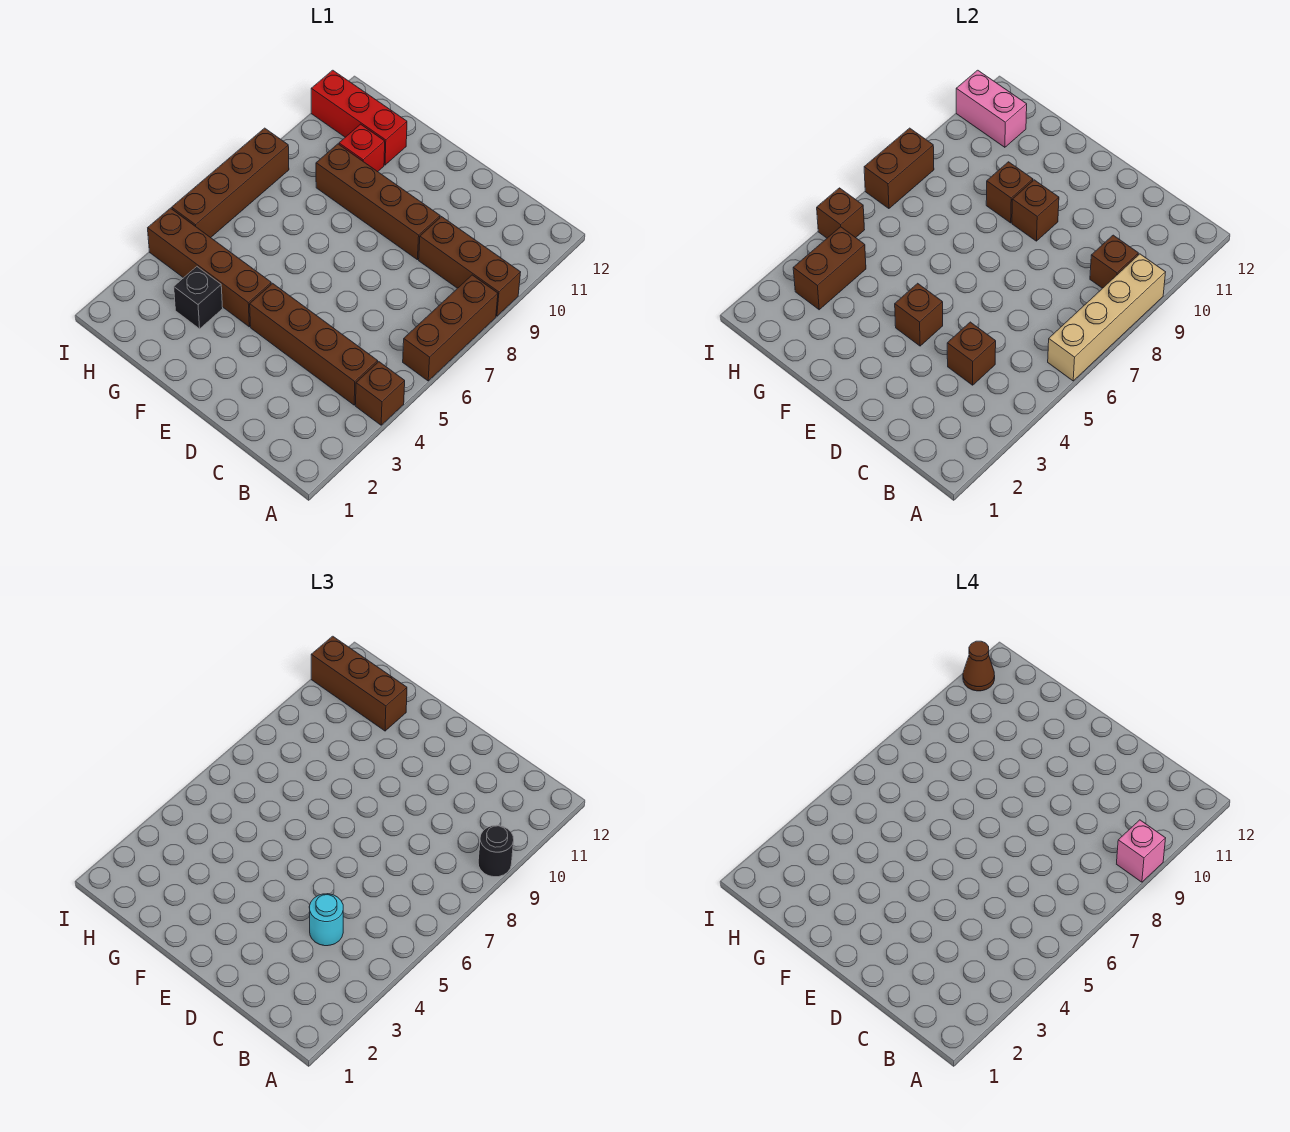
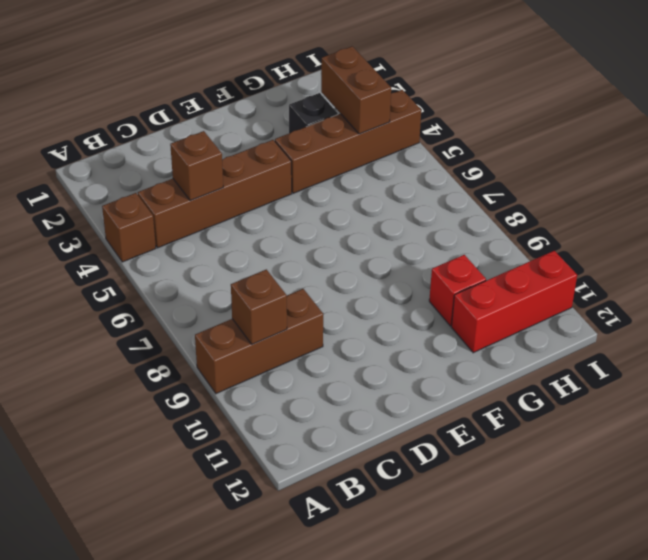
none -> brown 1x3 brick [403,275,498,381]
none -> brown 1x4 brick [316,144,440,260]
none -> brown 1x4 brick [172,128,289,238]

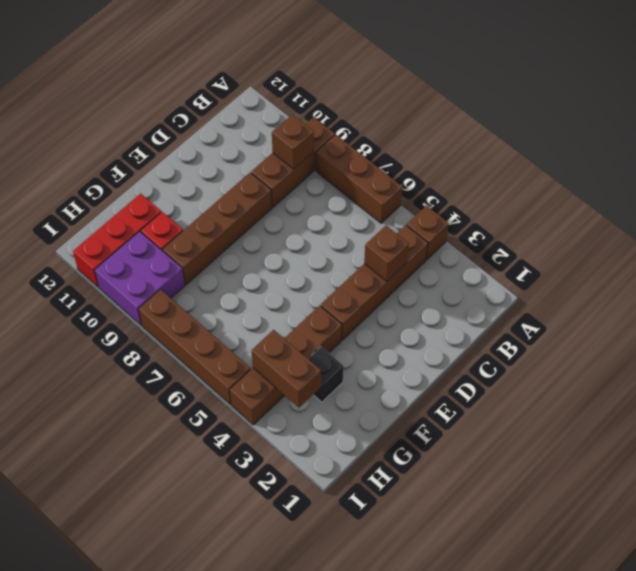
purple 2x2 brick [95,231,185,325] -> none
none -> tan 1x4 brick [1048,254,1166,381]
none -> brown 1x1 brick [895,283,943,346]
none -> brown 1x1 brick [1012,180,1059,241]

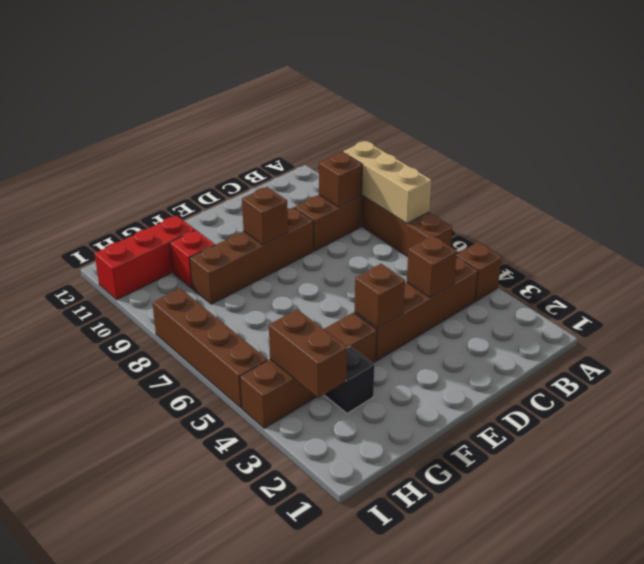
tan 1x3 brick [343,141,431,223] -> tan 1x4 brick [1048,254,1166,381]
none -> brown 1x1 brick [986,162,1033,223]
none -> pink 1x2 brick [956,70,1027,147]
none -> brown 1x1 brick [817,188,865,238]

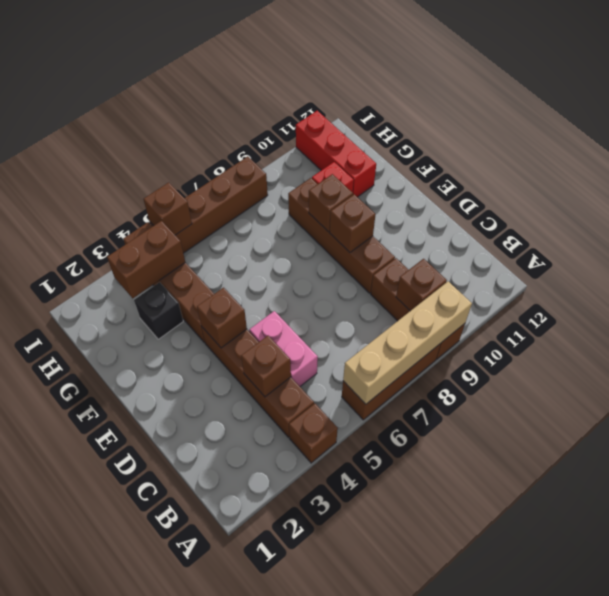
pink 1x2 brick [249,311,318,386] -> pink 1x2 brick moved to [956,70,1027,147]
none -> brown 1x2 brick [864,128,934,209]
none -> black 1x1 round brick [478,825,514,877]
none -> cyan 1x1 round brick [309,894,343,946]

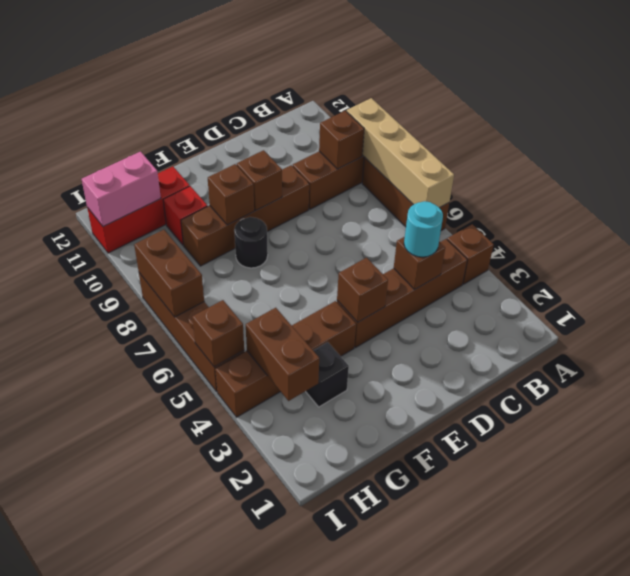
black 1x1 round brick [234,217,268,268] -> black 1x1 round brick moved to [478,825,514,877]
none -> brown 1x3 brick [311,636,407,731]
none -> pink 1x1 brick [1117,820,1166,882]
none -> brown 1x1 cone [963,641,995,691]

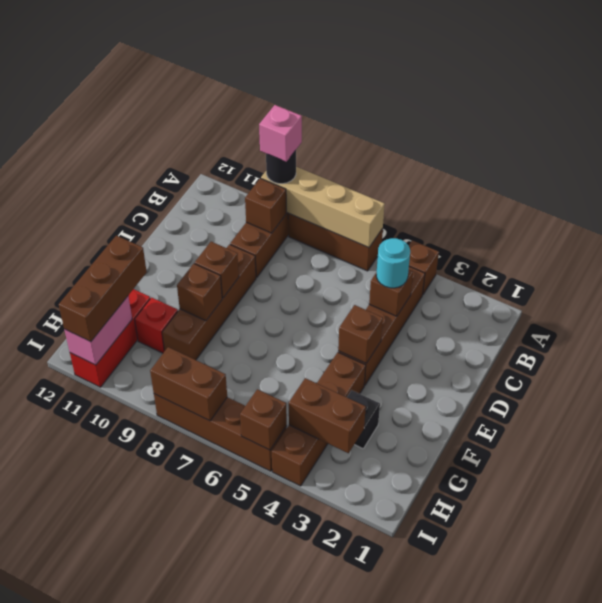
none -> brown 1x1 cone [963,641,995,691]

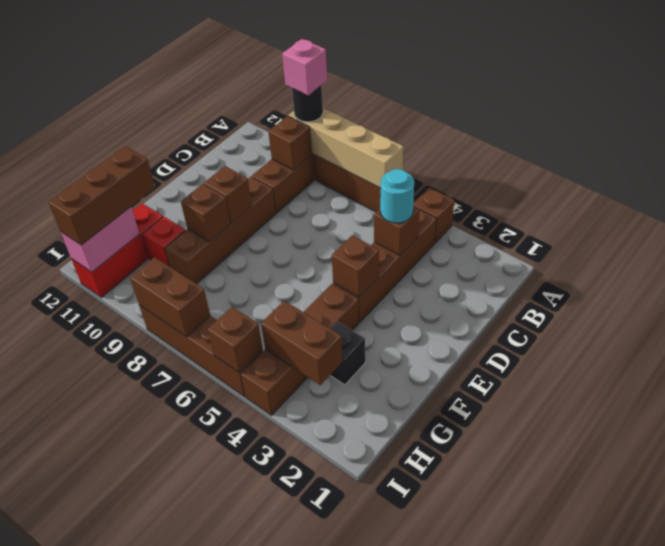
none -> brown 1x1 cone [963,641,995,691]

